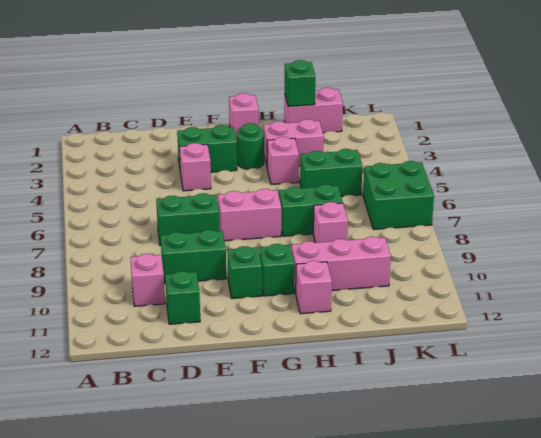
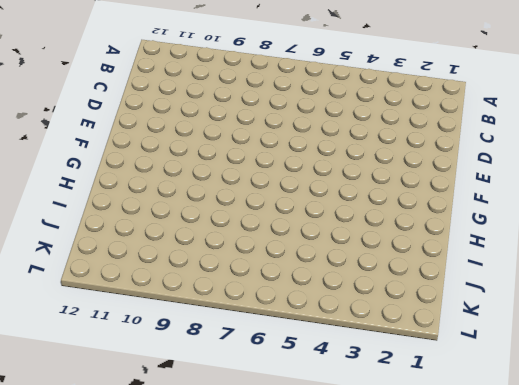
none -> pink 1x1 brick [130,254,165,306]
none -> green 1x2 brick [156,193,220,246]
none -> green 1x2 brick [161,230,226,284]

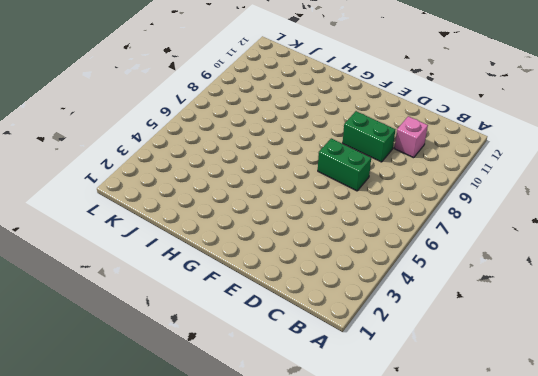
none -> green 1x1 brick [165,271,200,324]
none -> green 1x2 brick [177,125,237,173]
none -> pink 1x1 brick [180,143,211,191]

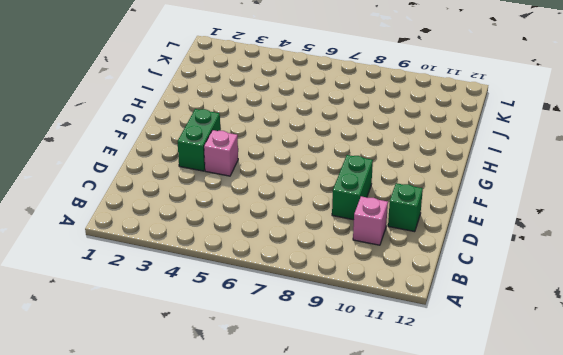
none -> green 1x2 brick [156,193,220,246]
none -> pink 1x2 brick [218,189,281,241]
none -> green 1x1 brick [228,246,262,299]

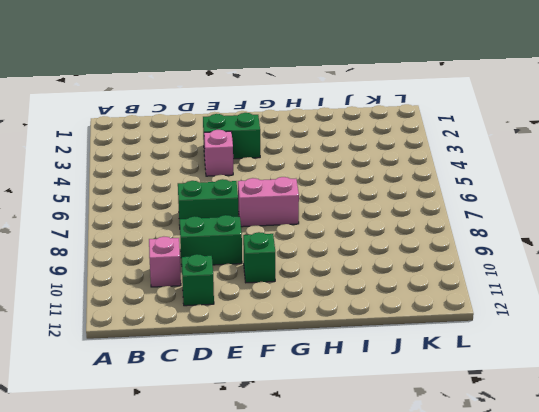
none -> pink 1x1 brick [229,93,259,139]
none -> green 1x1 round brick [237,123,264,169]
none -> green 1x1 brick [260,244,294,296]

